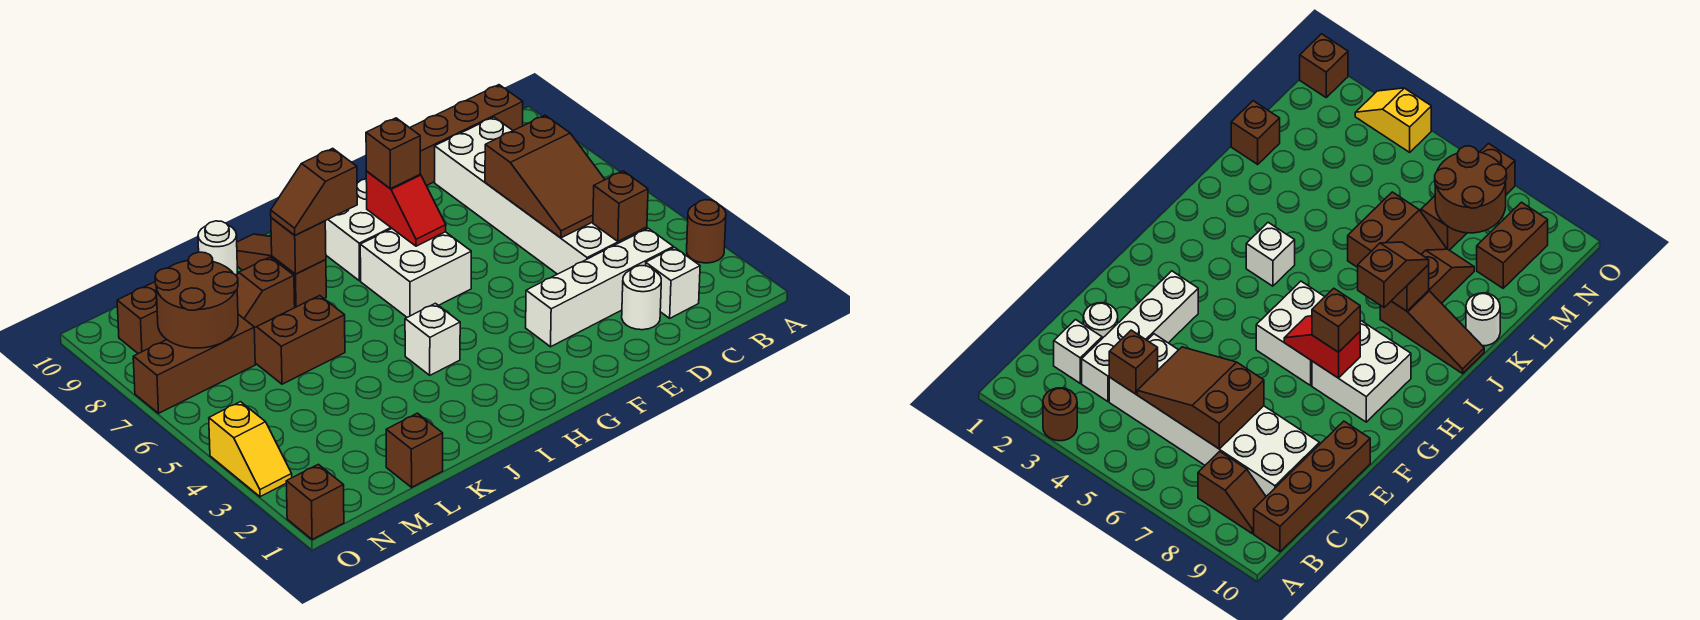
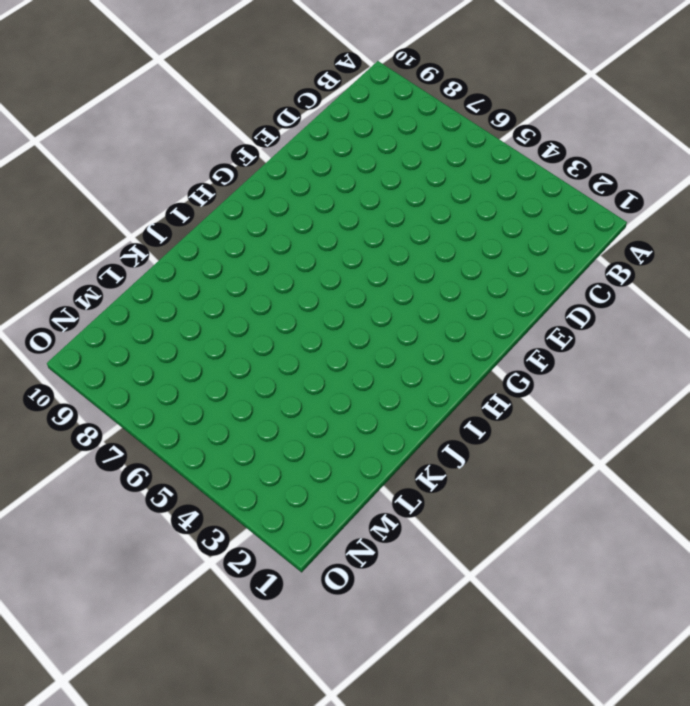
none -> brown 1x1 round brick [687,200,726,263]
none -> brown 1x2 slope [1198,451,1266,533]
none -> brown 1x4 brick [410,85,523,186]

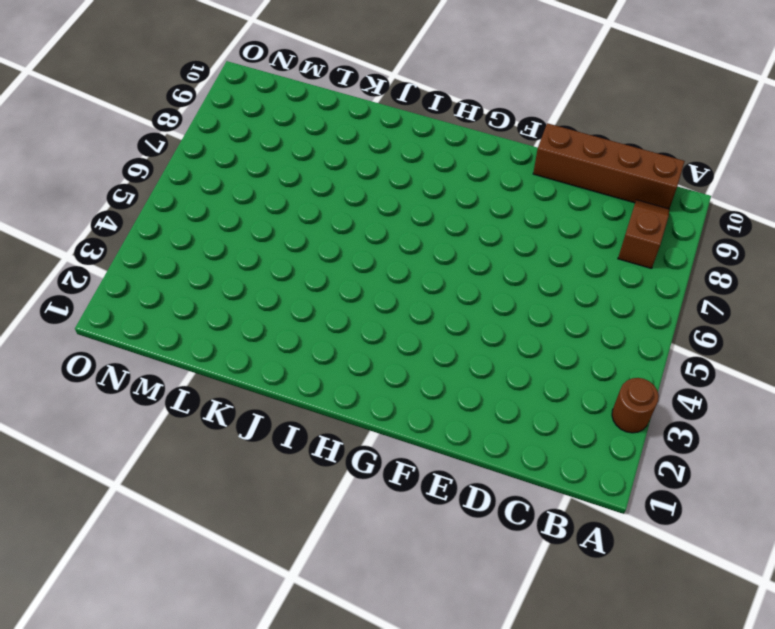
none -> white 1x1 brick [645,247,700,318]
none -> white 1x4 brick [526,228,673,347]
none -> white 2x6 brick [435,117,647,274]

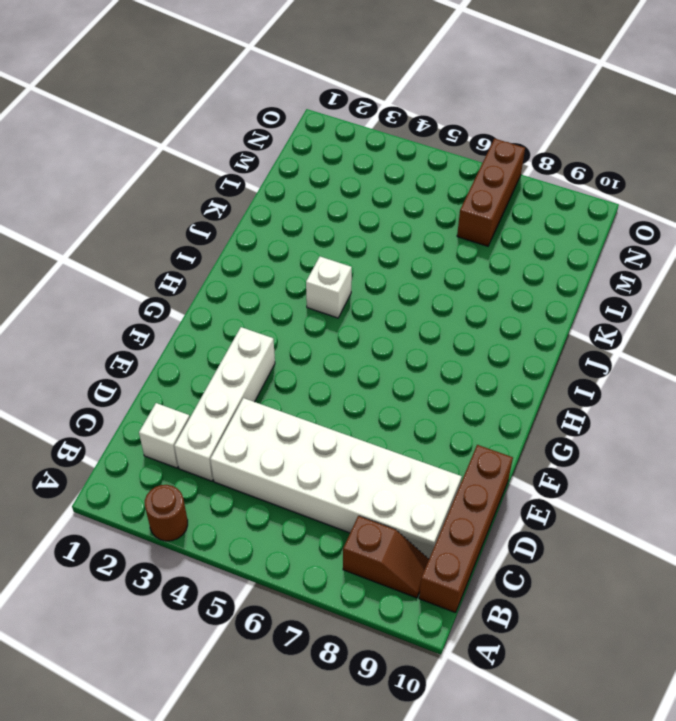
none -> white 1x1 round brick [622,266,661,330]
none -> white 2x2 brick [360,229,471,317]
none -> white 2x2 brick [325,179,392,281]

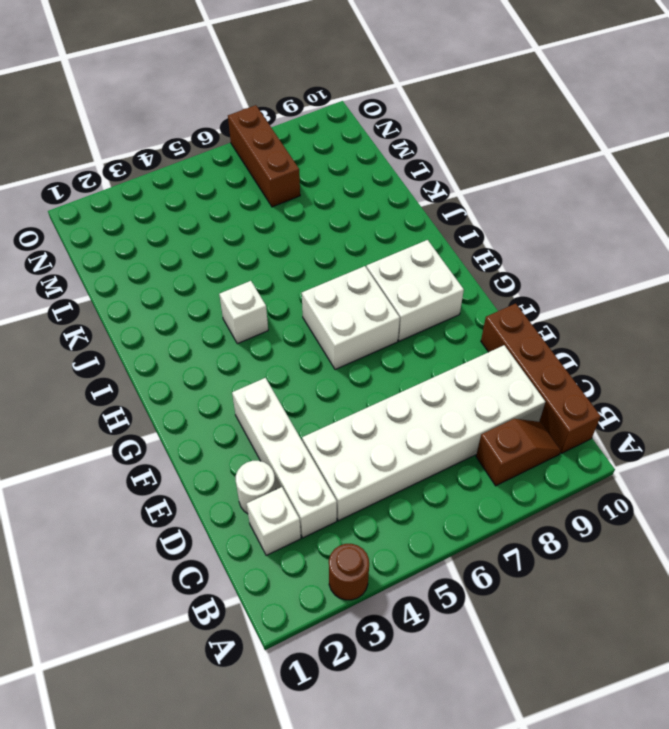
none -> brown 1x3 slope [237,234,326,307]
none -> brown 2x2 slope [254,296,345,384]
none -> brown 1x2 slope [237,257,295,328]

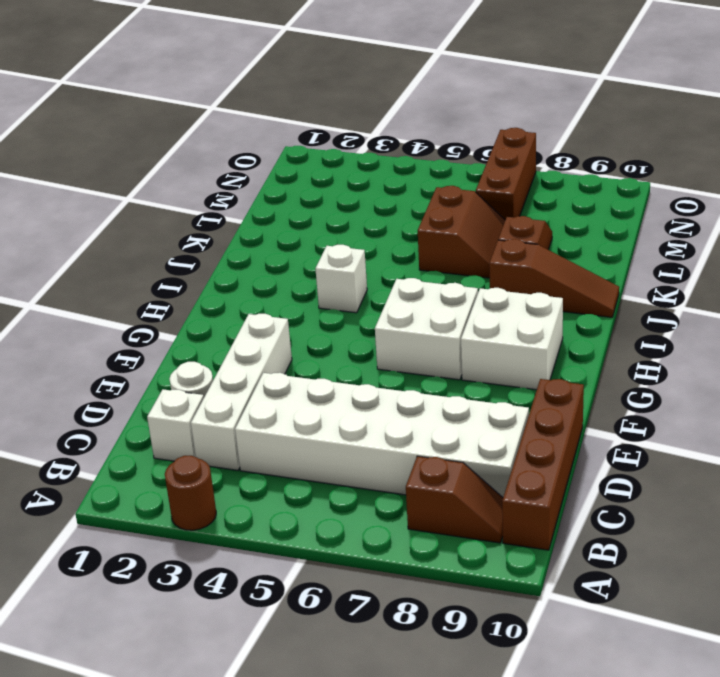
none -> white 1x1 round brick [198,221,237,276]
none -> brown 1x1 brick [386,413,443,487]
none -> brown 1x2 brick [117,282,167,354]

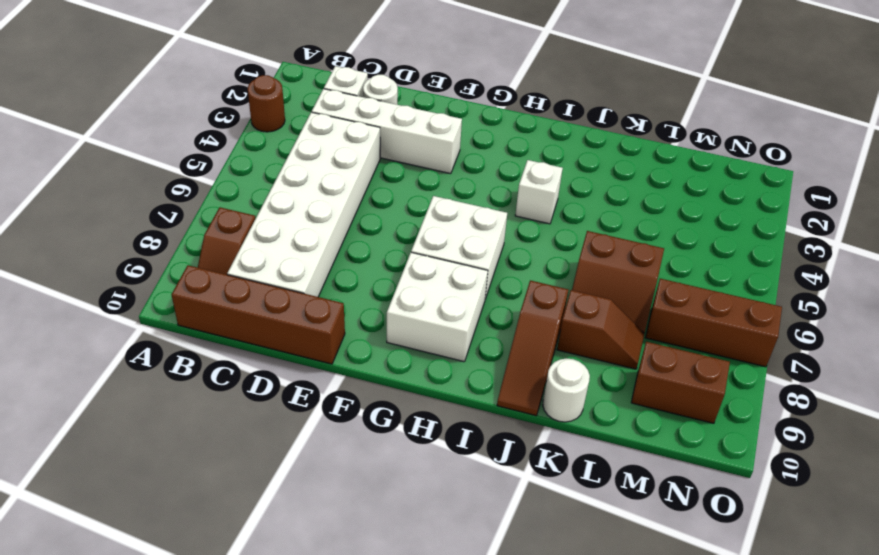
none -> brown 1x1 brick [386,413,443,487]
none -> brown 1x1 brick [286,464,344,539]
none -> yellow 1x2 slope [209,402,292,497]

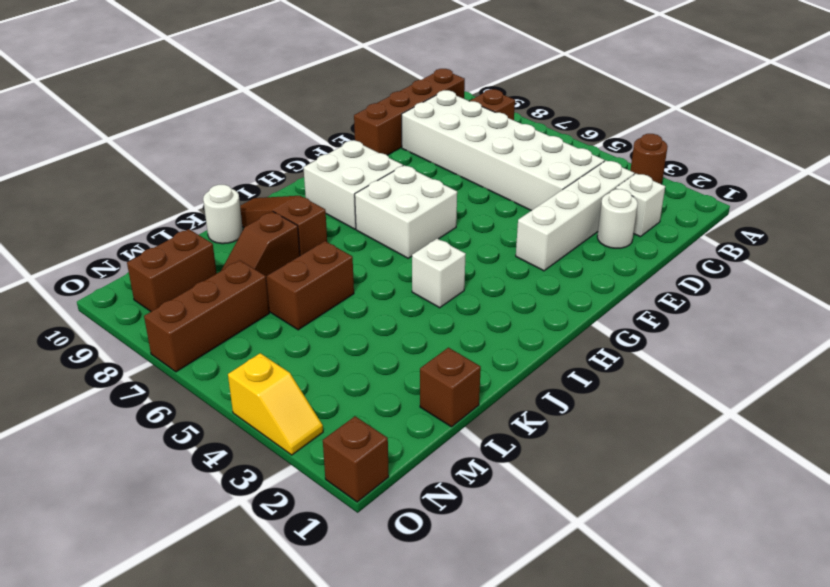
none -> brown 1x1 brick [593,171,648,242]
none -> brown 2x3 slope [485,115,605,238]
none -> red 1x2 slope [366,172,446,246]

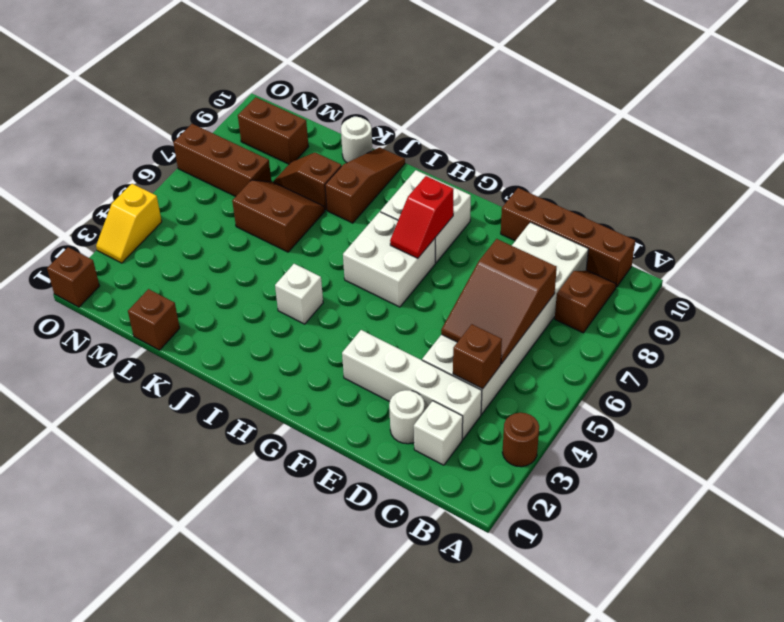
none -> brown 1x1 brick [271,218,326,274]
none -> brown 2x2 round brick [155,252,238,348]
none -> brown 1x1 brick [366,118,420,189]

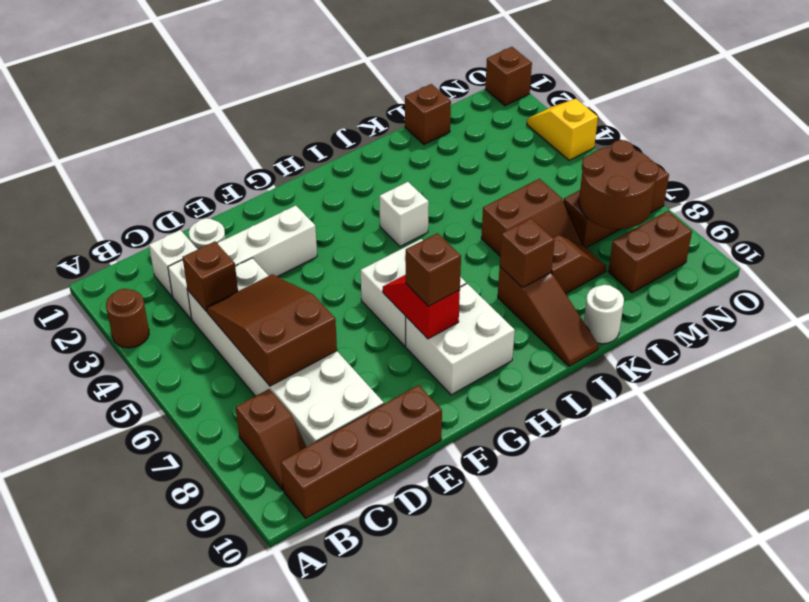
none -> brown 1x2 slope [271,148,357,235]

